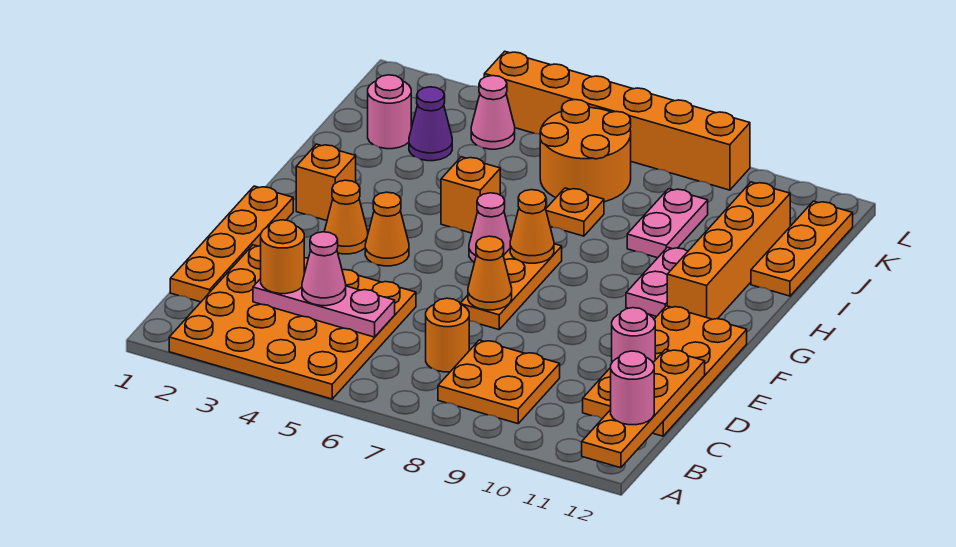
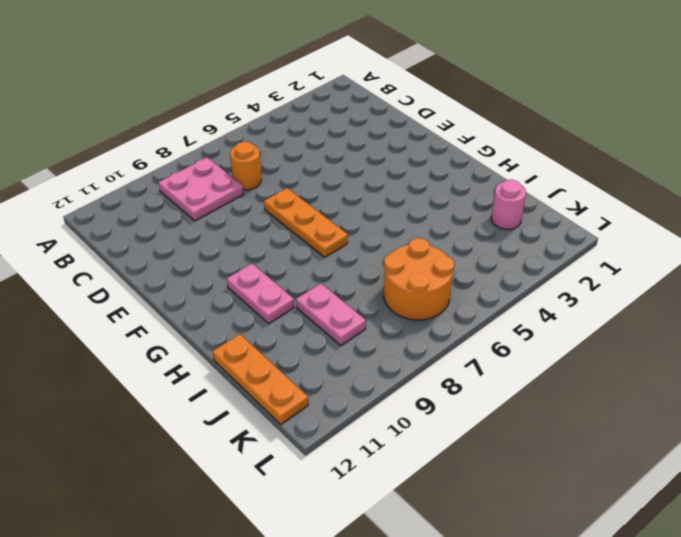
pink 2x2 plate [158,157,243,221] -> orange 2x2 plate [438,340,560,424]
none -> orange 4x4 plate [169,245,416,399]
none -> orange 1x4 plate [170,186,293,302]
none -> orange 2x4 plate [583,306,747,436]

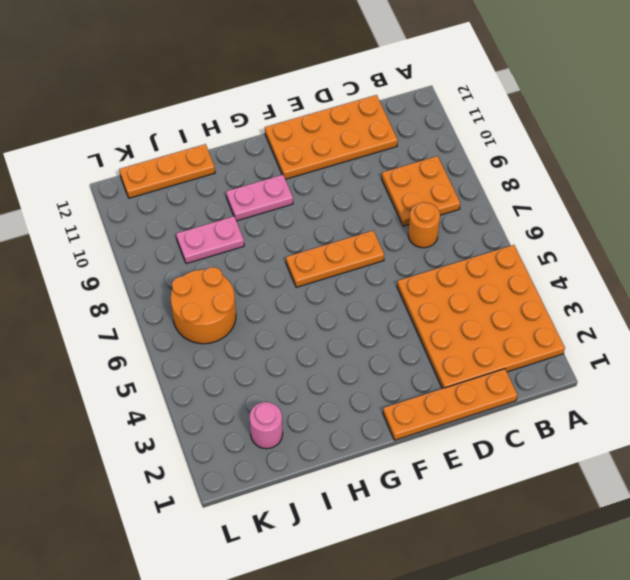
none -> orange 1x1 cone [324,180,368,254]
none -> orange 1x1 cone [365,192,409,266]
none -> orange 1x1 brick [296,144,356,221]

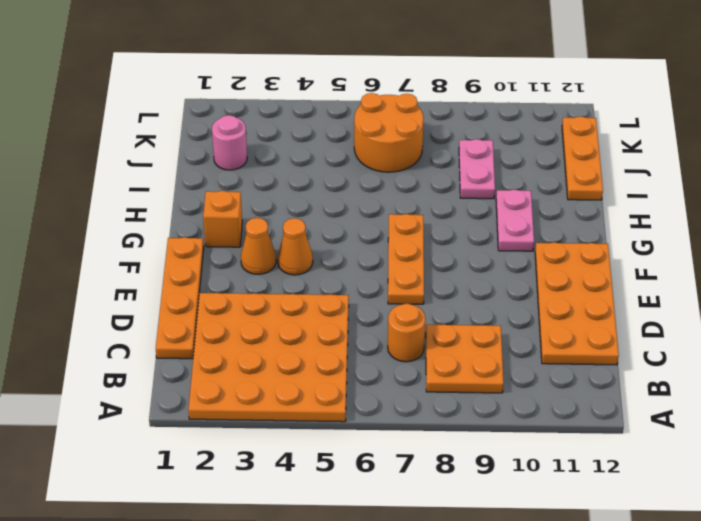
none -> pink 1x1 cone [469,193,511,262]
none -> orange 1x4 brick [667,182,790,319]
none -> orange 1x1 brick [441,157,500,233]

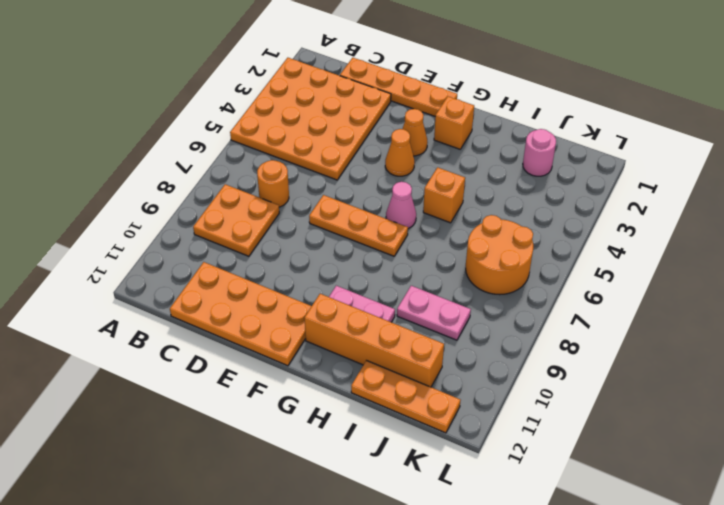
none -> orange 1x1 plate [546,188,604,236]
none -> purple 1x1 cone [409,87,452,161]
none -> pink 1x1 cone [471,76,515,149]

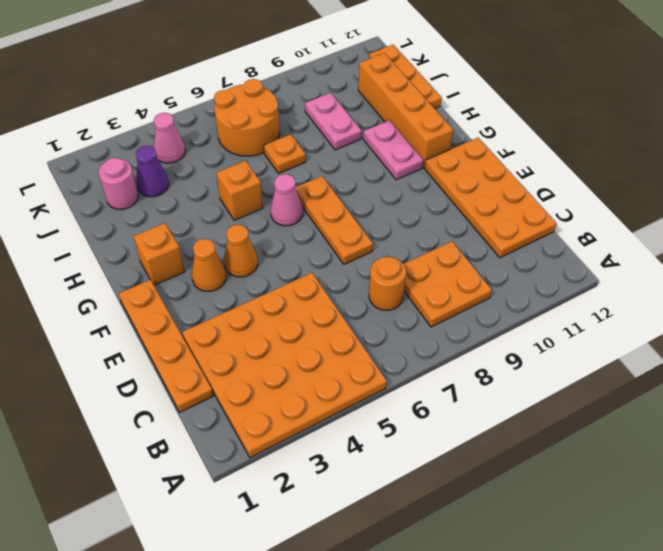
none -> orange 1x6 brick [484,51,750,190]
none -> orange 1x4 plate [582,349,705,468]
none -> pink 1x3 plate [253,279,395,337]

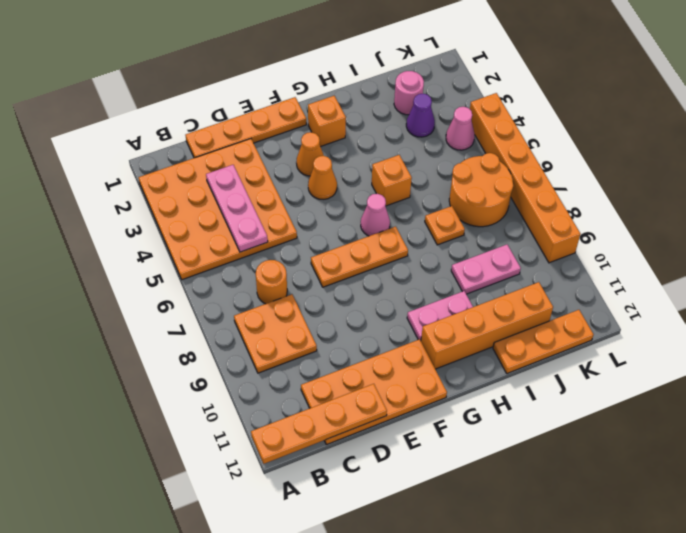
none -> pink 1x1 round brick [612,308,655,362]
none -> orange 1x1 cone [468,236,512,310]
none -> orange 1x1 cone [510,190,554,263]

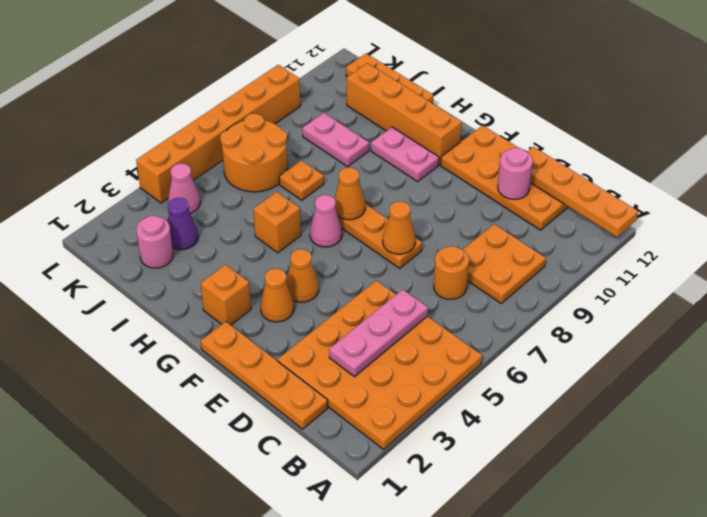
none -> pink 1x1 round brick [611,351,654,425]
none -> orange 1x1 round brick [261,220,304,294]
none -> pink 1x1 cone [302,232,346,306]

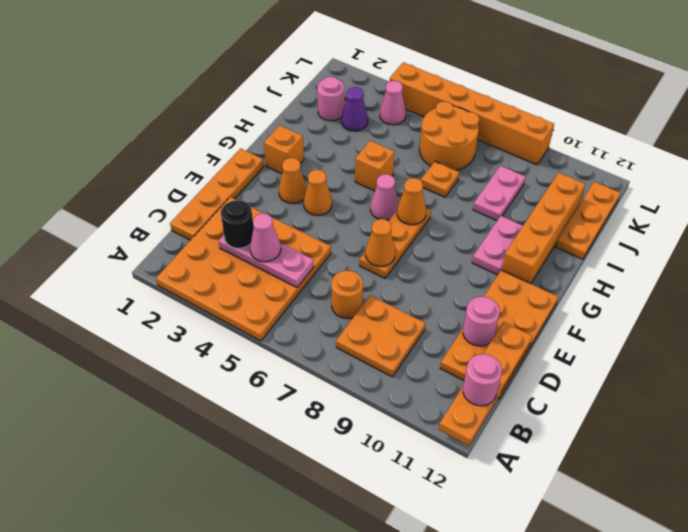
black 1x1 round brick [221,200,254,248] -> orange 1x1 round brick [261,220,304,294]

